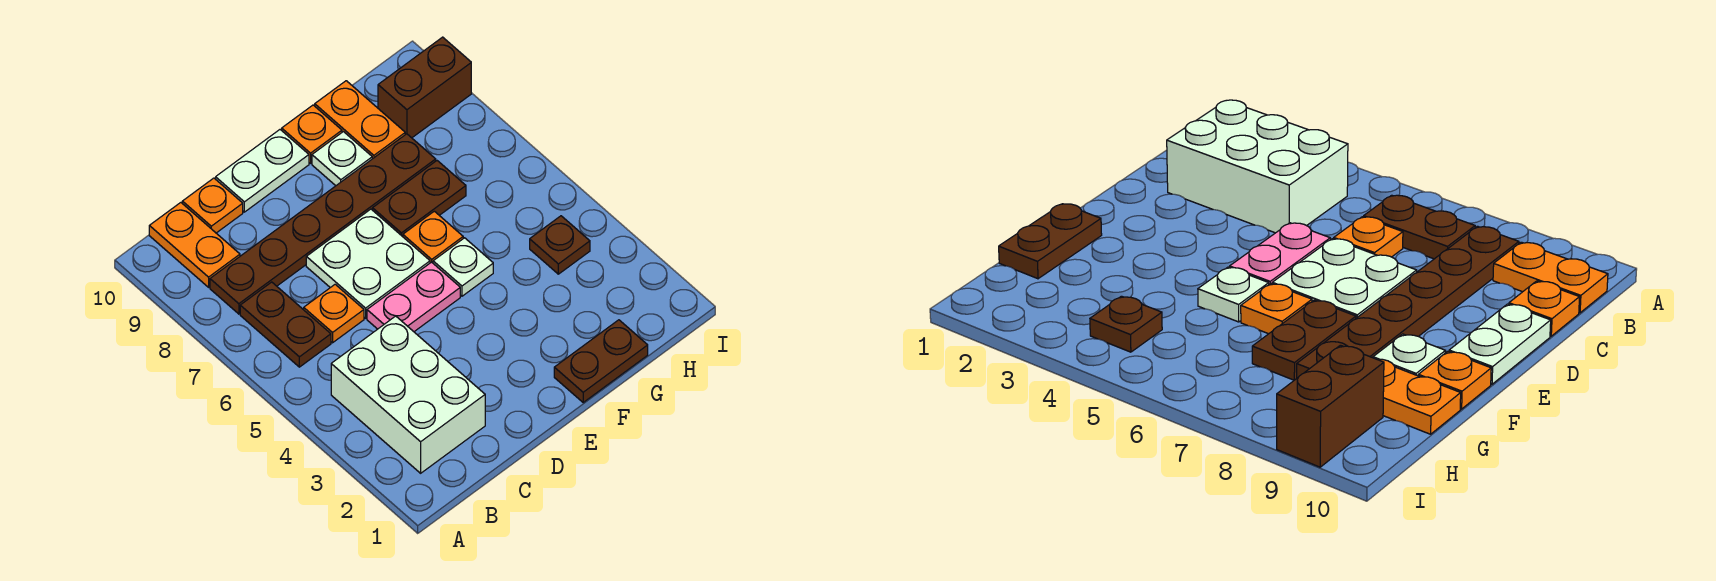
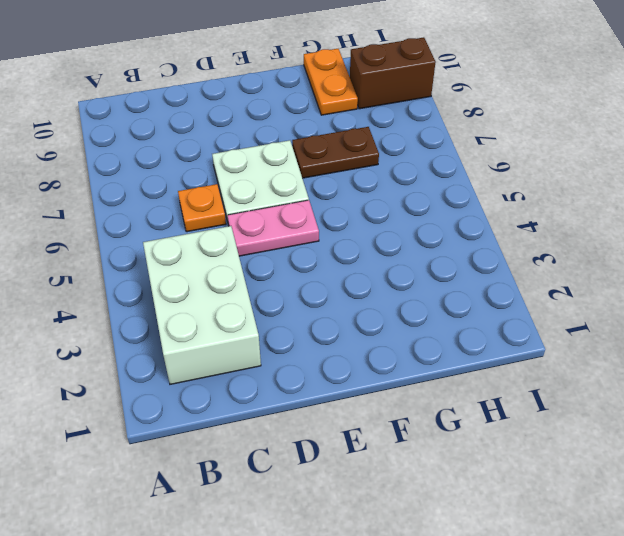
none -> brown 1x2 plate [240,282,331,367]
none -> brown 1x6 plate [210,134,436,314]
none -> orange 1x2 plate [149,203,240,287]

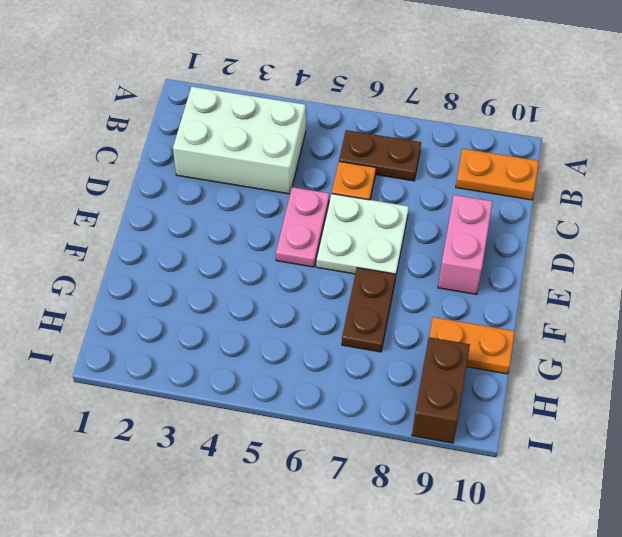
pink 1x2 brick [438,195,493,294] -> none
none -> brown 1x6 plate [210,134,436,314]
none -> orange 1x1 plate [182,178,243,233]
none -> white 1x2 plate [216,130,309,212]

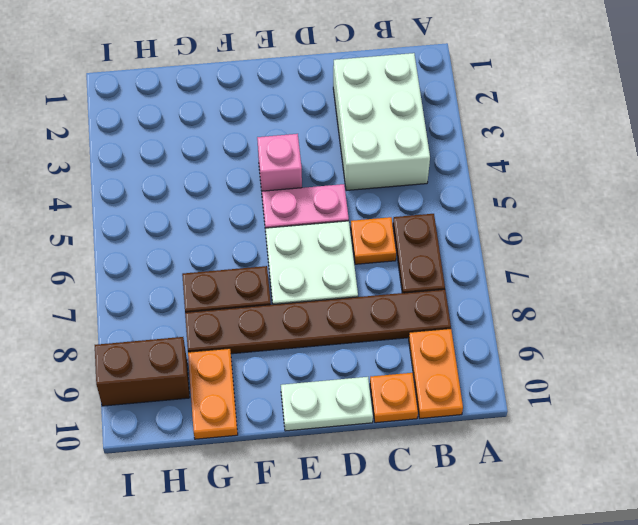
pink 1x1 brick [257,134,302,191] -> none
none -> brown 1x2 plate [554,320,648,402]
none -> white 1x1 plate [433,238,493,296]
none -> orange 1x1 plate [403,211,463,263]

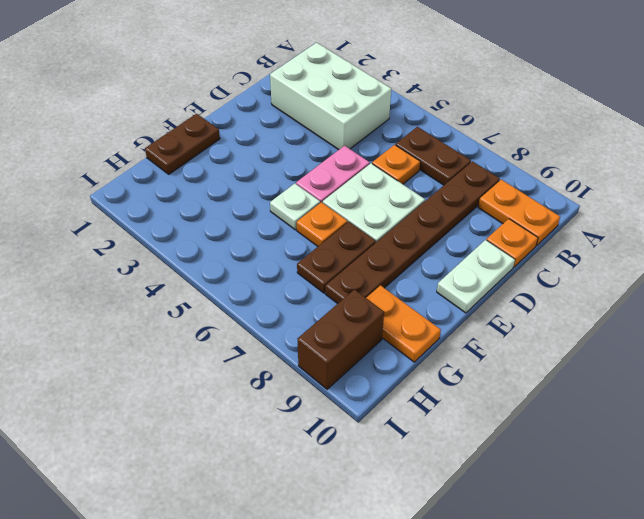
none -> white 1x1 plate [312,132,372,186]
none -> orange 1x1 plate [282,105,342,163]
none -> brown 1x1 plate [530,216,590,274]

